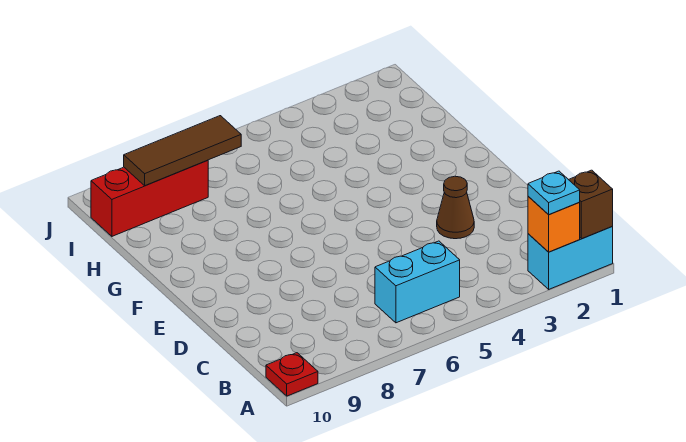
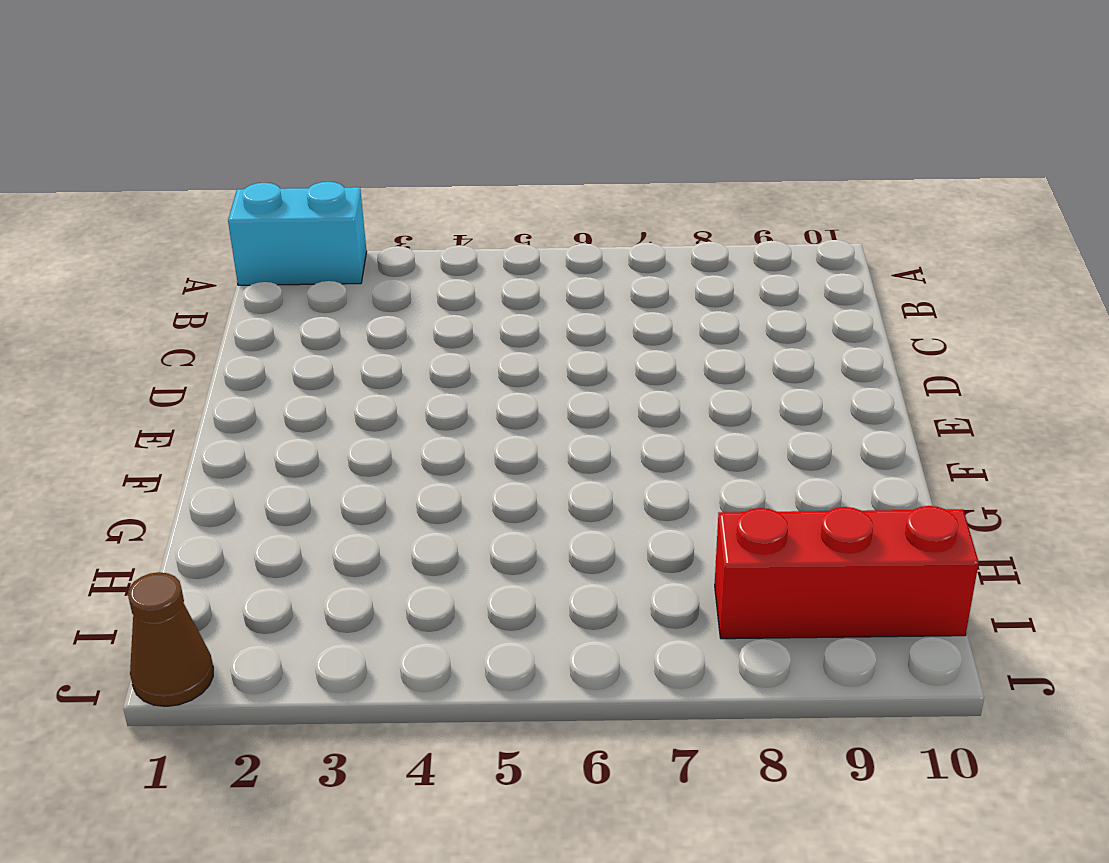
brown 1x1 cone [128,572,213,706] -> brown 1x1 cone moved to [437,176,474,239]
none -> red 1x1 plate [266,353,318,396]
none -> cyan 1x2 brick [375,241,460,323]

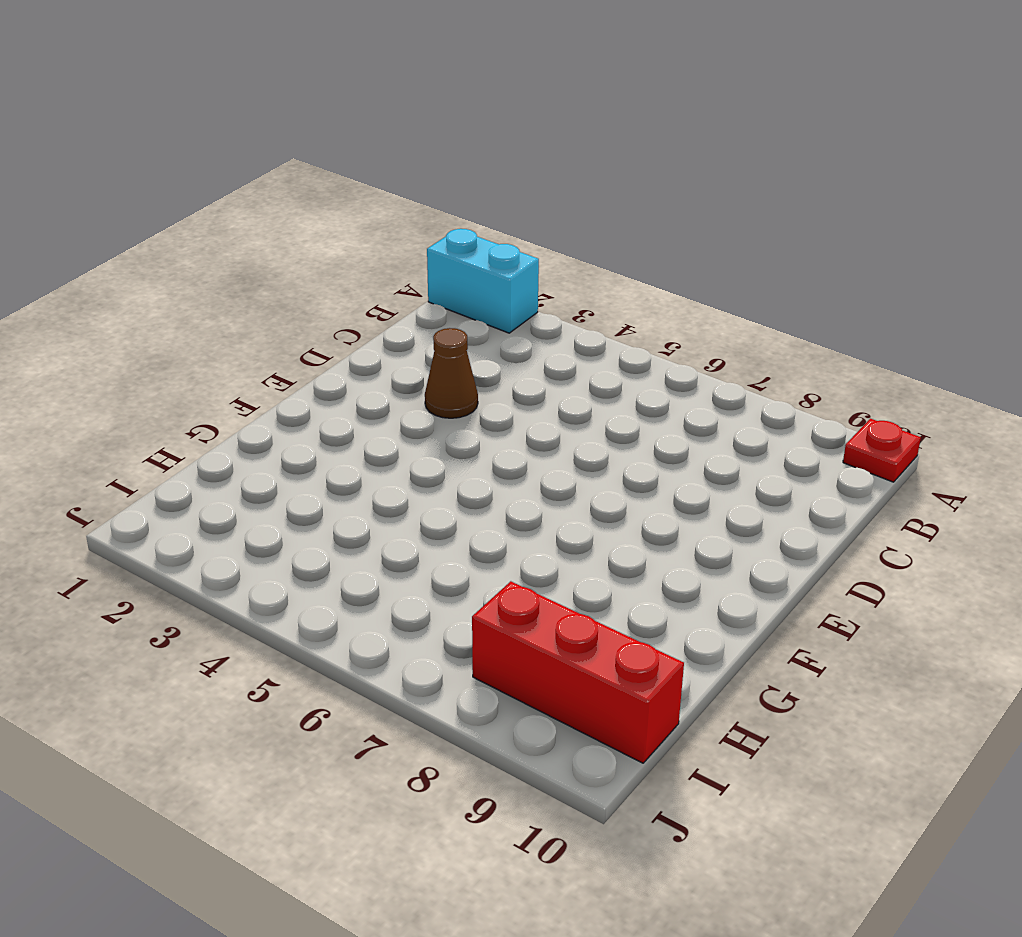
none -> cyan 1x2 brick [375,241,460,323]
none -> brown 1x1 brick [569,170,613,239]

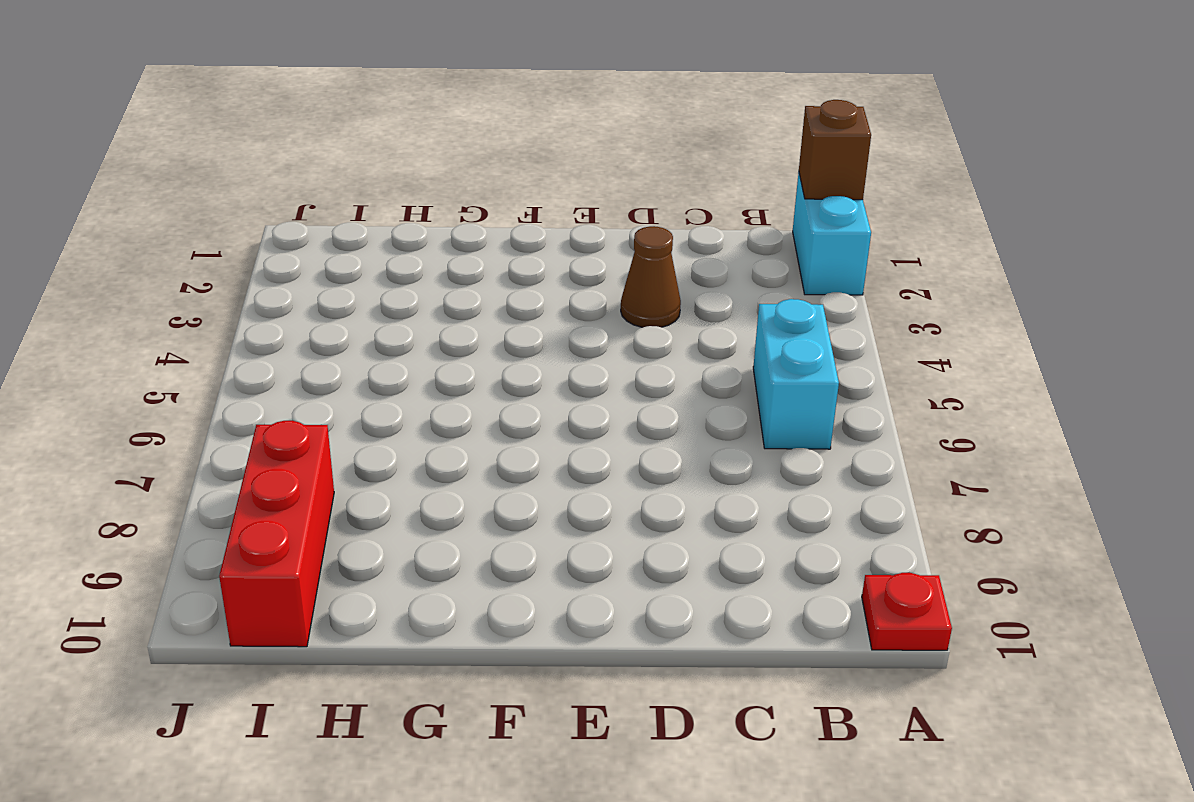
none -> orange 1x1 brick [528,196,580,252]
none -> brown 1x3 tile [124,116,241,185]

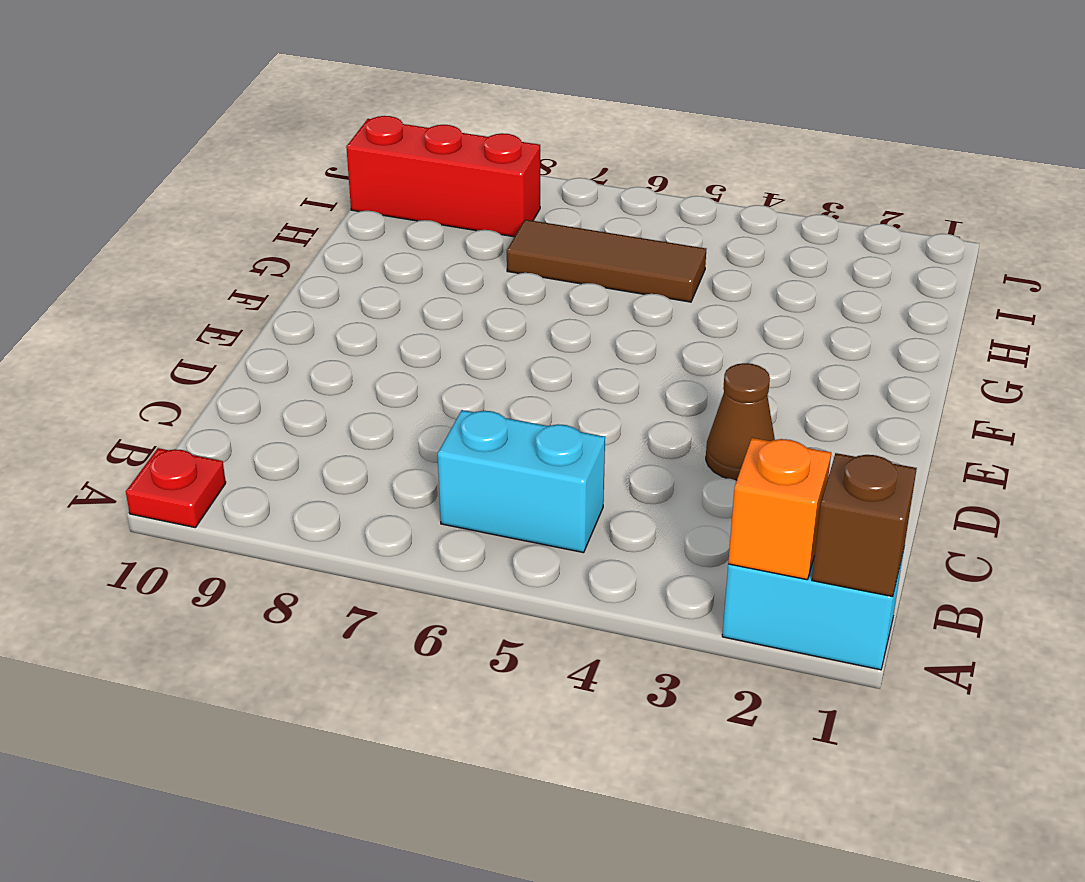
brown 1x3 tile [507,220,706,302] -> brown 1x3 tile moved to [124,116,241,185]
none -> cyan 1x1 plate [528,171,580,215]

